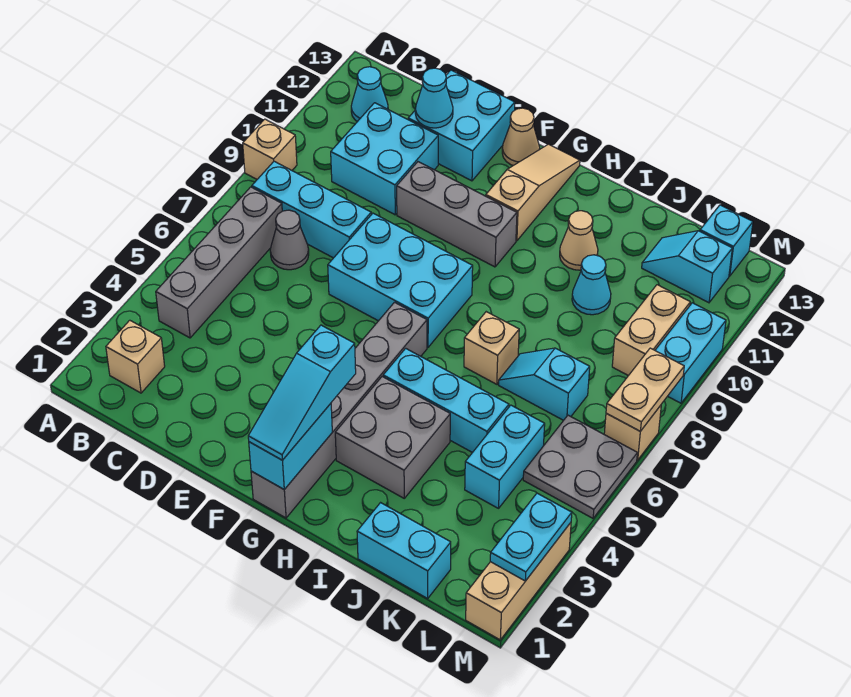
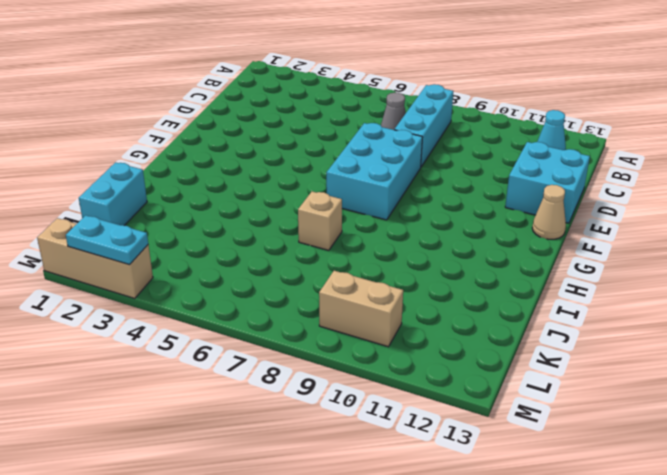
none -> tan 1x1 brick [243,119,297,179]
none -> tan 1x1 brick [106,320,165,393]
none -> grey 1x4 brick [156,187,282,338]
none -> cyan 2x2 brick [331,103,438,215]

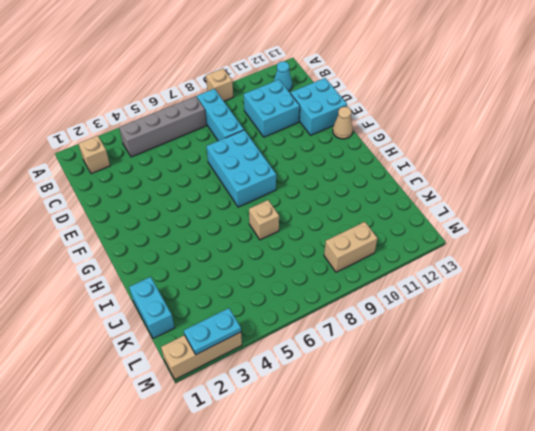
none -> grey 1x1 cone [270,210,309,270]
none -> grey 1x3 brick [397,162,517,267]
none -> grey 1x6 brick [251,302,427,518]
none -> tan 1x3 slope [486,144,580,241]

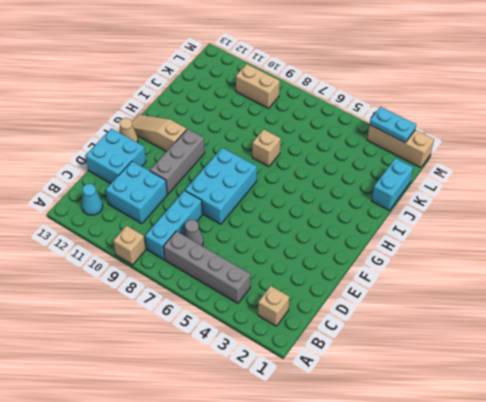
none -> grey 1x6 brick [251,302,427,518]
none -> grey 2x2 brick [335,377,450,498]
none -> cyan 1x3 brick [383,348,509,453]
none -> tan 1x1 cone [560,211,598,270]

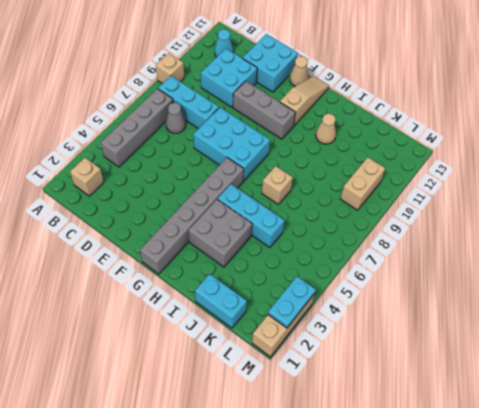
none -> cyan 1x2 slope [498,348,590,420]
none -> cyan 1x1 cone [572,255,611,315]
none -> cyan 1x2 brick [465,405,545,508]
none -> cyan 1x2 slope [642,231,732,303]

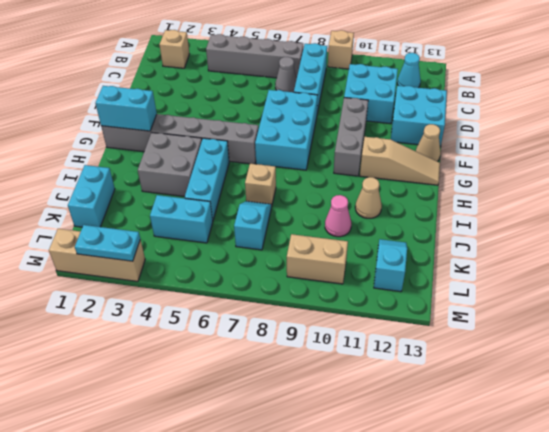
pink 1x1 cone [325,195,351,237] -> cyan 1x1 cone [572,255,611,315]
none -> grey 2x2 plate [523,415,637,518]
none -> cyan 1x1 brick [700,205,753,276]
none -> tan 1x1 brick [604,405,661,460]
none -> cyan 1x2 brick [655,303,726,403]

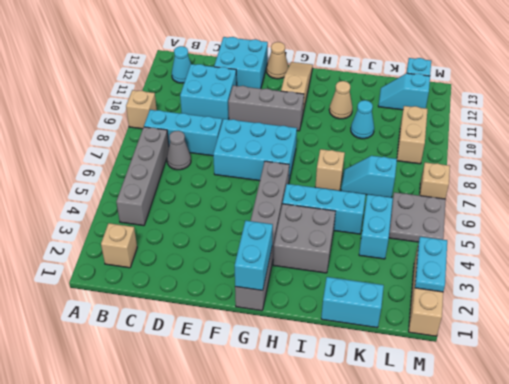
none -> cyan 1x2 brick [655,303,726,403]
none -> cyan 1x1 cone [415,68,453,128]
none -> tan 1x2 plate [606,348,684,431]
none -> cyan 1x3 slope [248,325,356,460]

